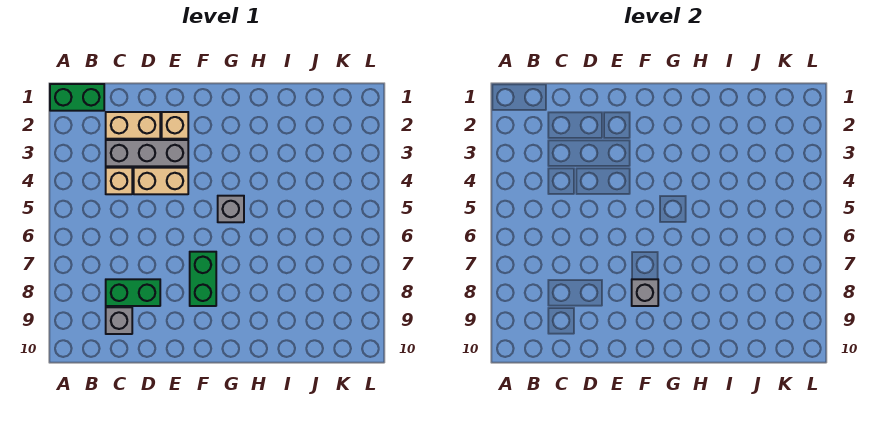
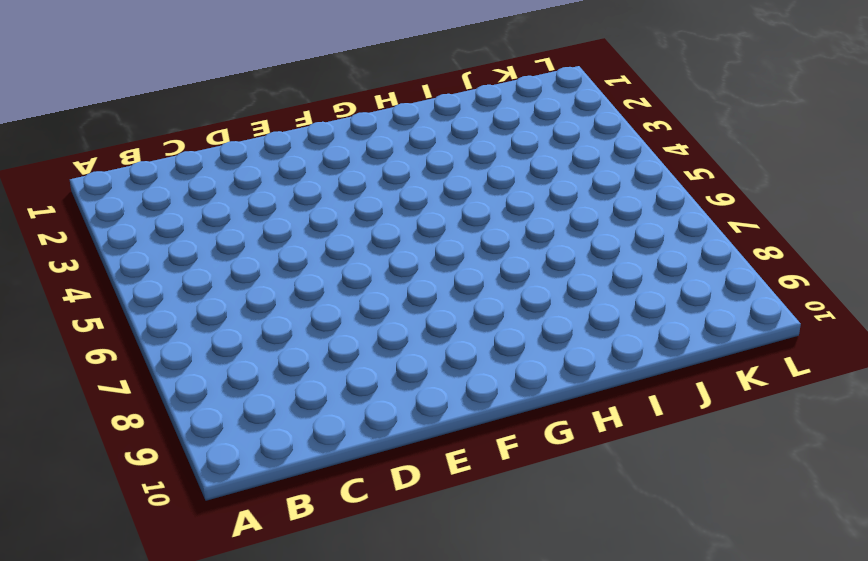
none -> green 1x2 brick [50,84,104,111]
none -> tan 1x2 brick [106,112,160,139]

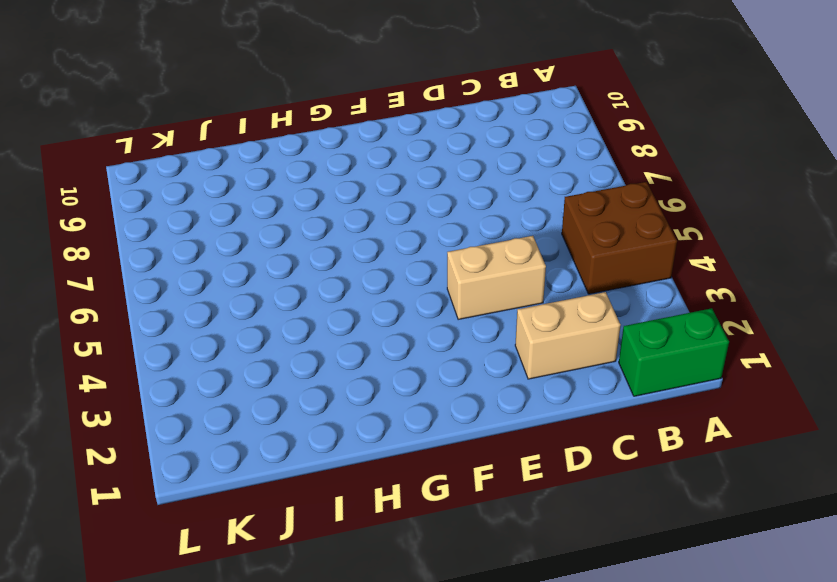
brown 2x2 brick [562,182,677,294] -> none
none -> grey 1x3 brick [106,140,188,166]
none -> tan 1x1 brick [106,168,132,194]

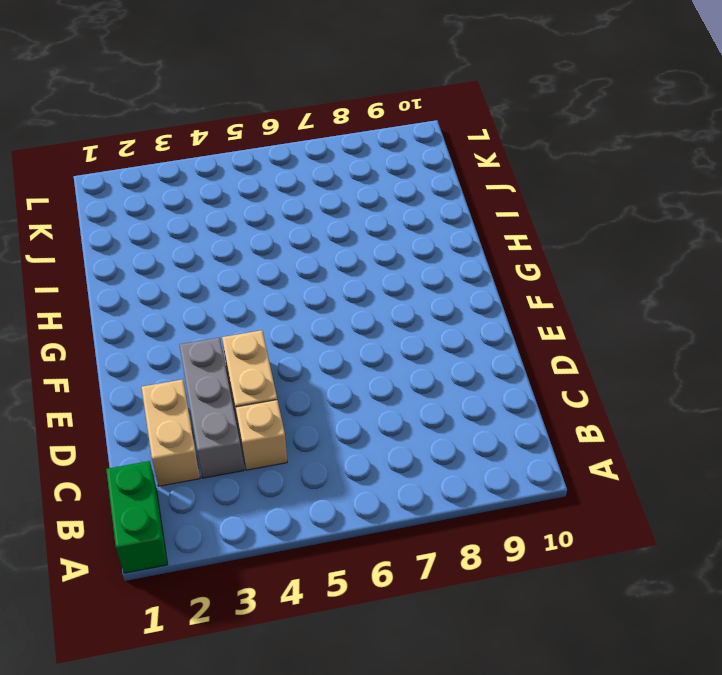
none -> green 1x2 brick [106,279,160,306]
none -> grey 1x1 brick [106,307,132,334]

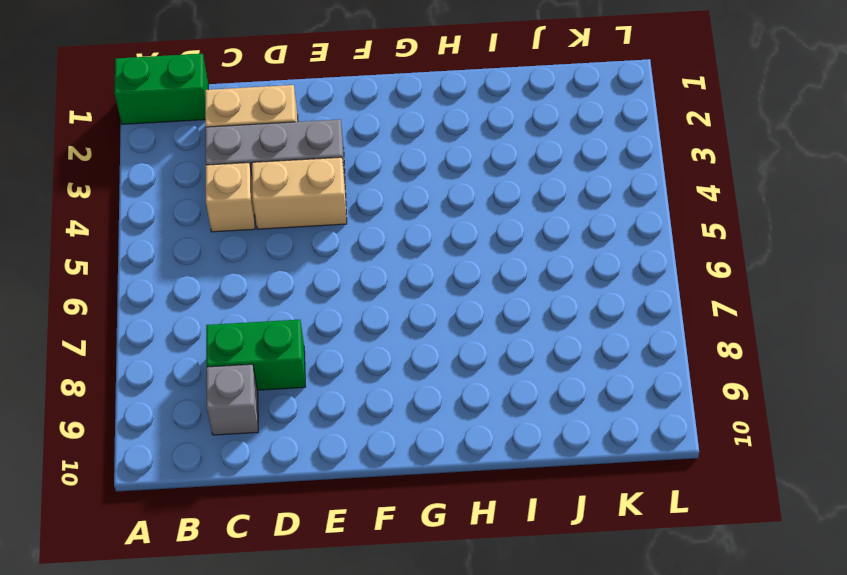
none -> tan 1x1 brick [162,112,188,139]
none -> green 1x2 brick [190,252,216,306]

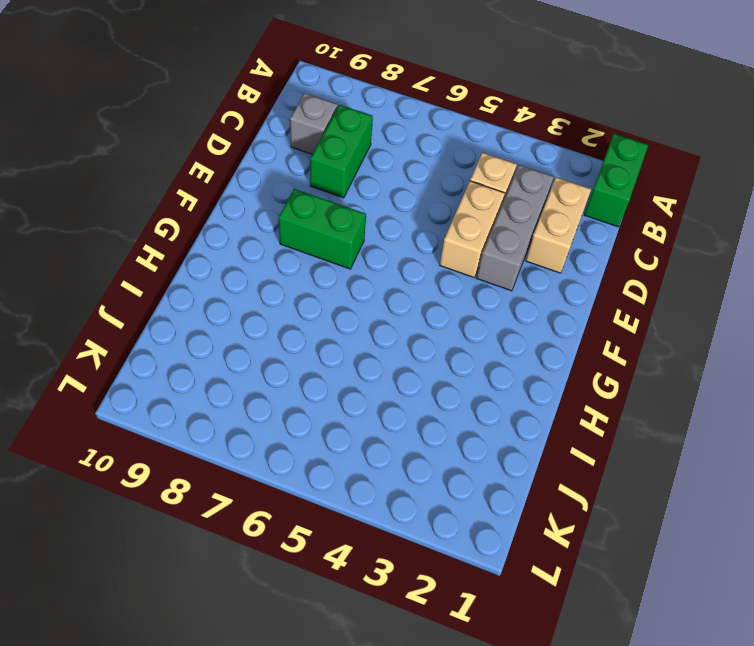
none -> tan 1x1 brick [162,112,188,139]
none -> grey 1x1 brick [218,196,244,222]

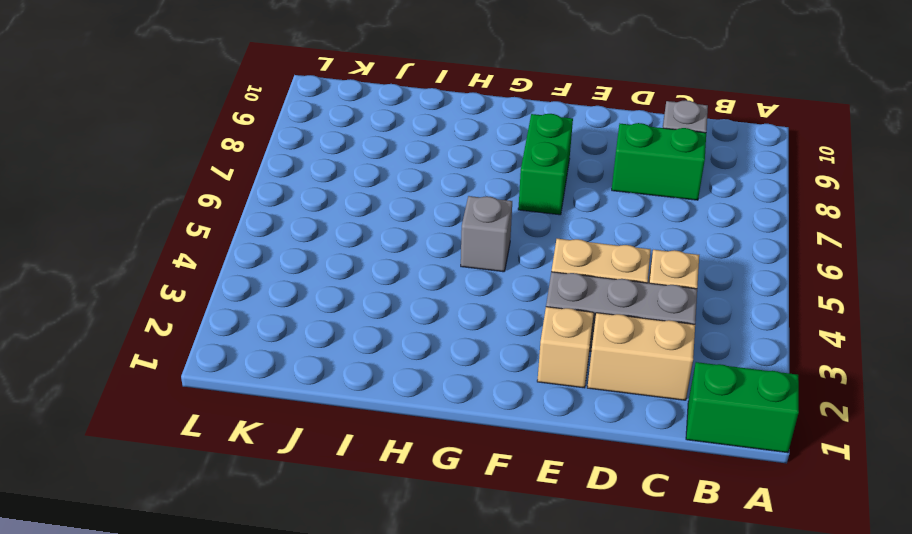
none -> grey 1x1 brick [632,279,658,306]

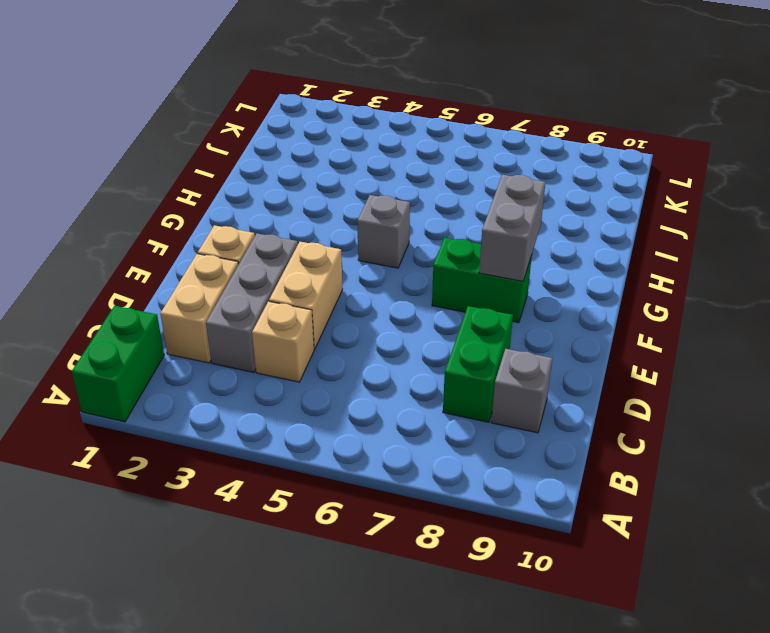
grey 1x2 brick [479,175,546,281] -> grey 1x1 brick [632,279,658,306]

